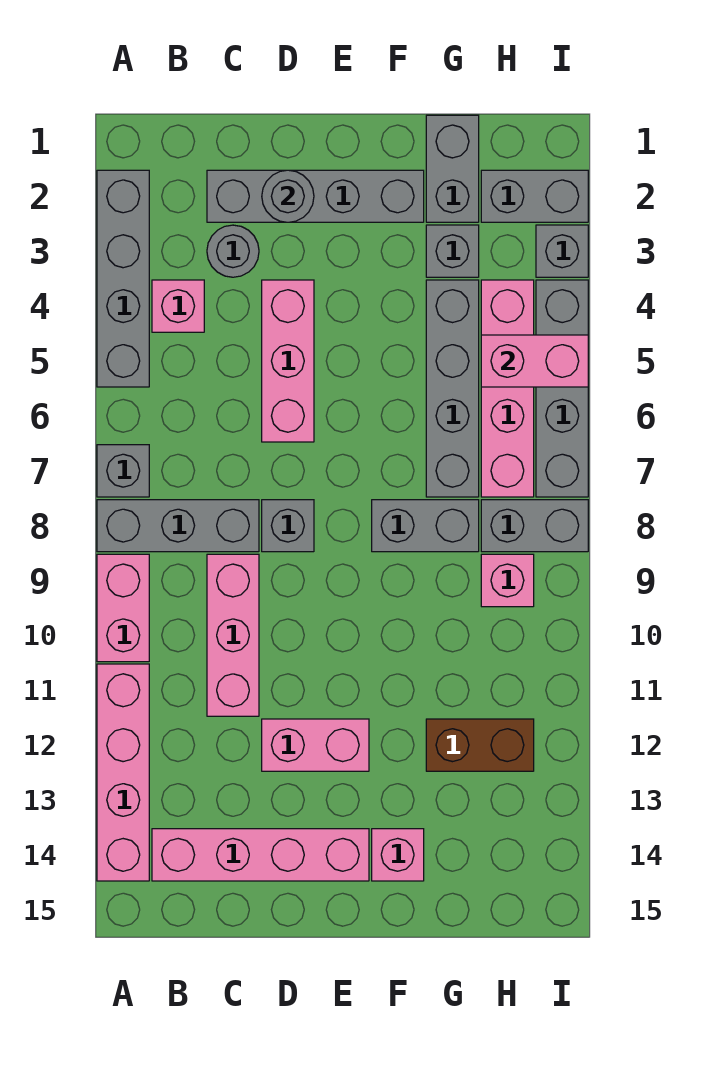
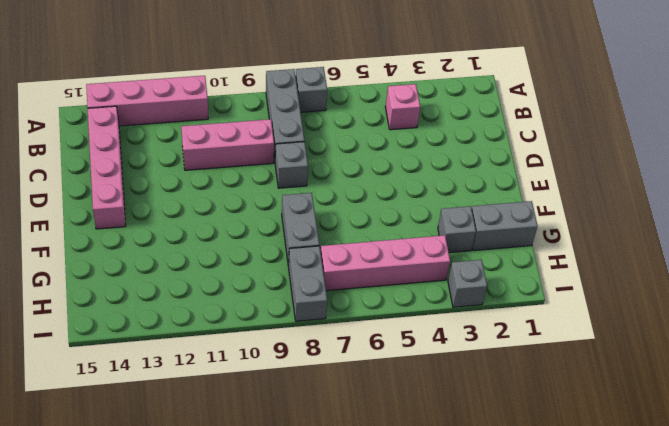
none -> grey 1x4 brick [97,170,149,387]
none -> pink 1x2 brick [97,554,149,662]
none -> grey 1x4 brick [207,170,424,222]

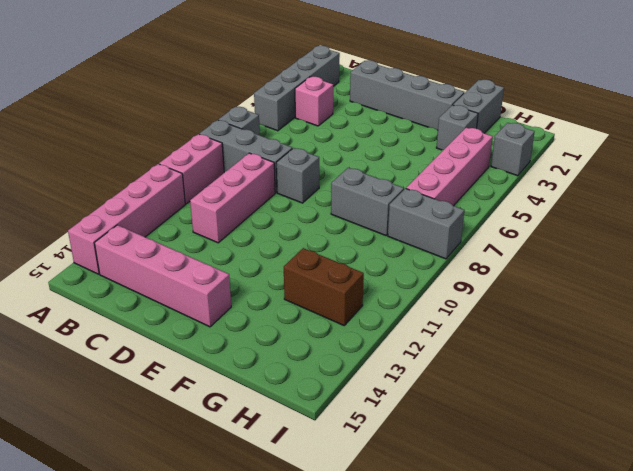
none -> grey 1x1 round brick [207,225,259,277]
none -> pink 1x3 brick [262,280,314,442]
none -> pink 1x2 brick [262,719,369,771]

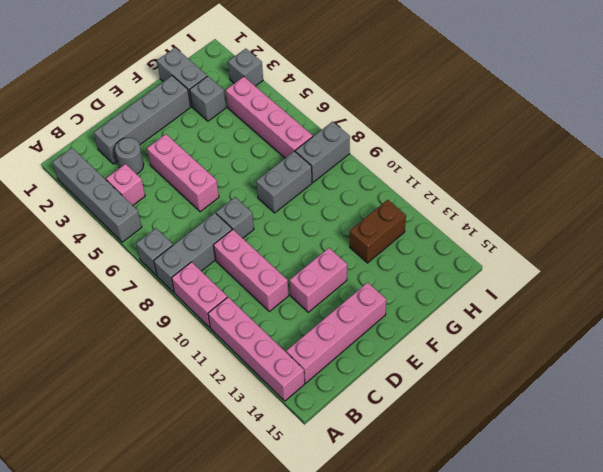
none -> pink 1x1 brick [372,829,424,881]
none -> grey 1x4 brick [426,280,479,497]
none -> grey 1x2 brick [481,170,588,222]

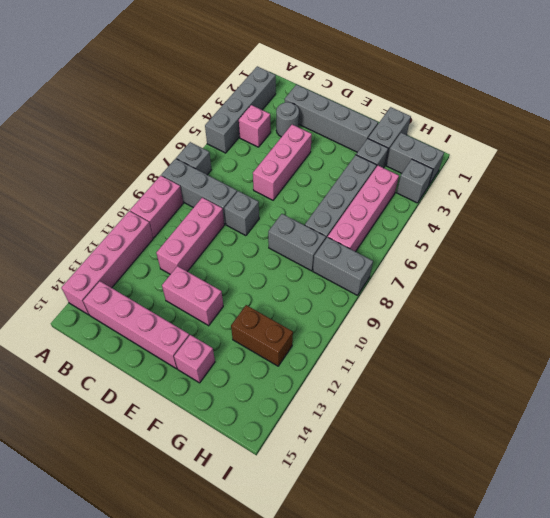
none -> pink 1x1 brick [481,554,534,607]
none -> grey 1x4 brick [536,280,588,497]
none -> grey 1x1 round brick [262,170,314,222]

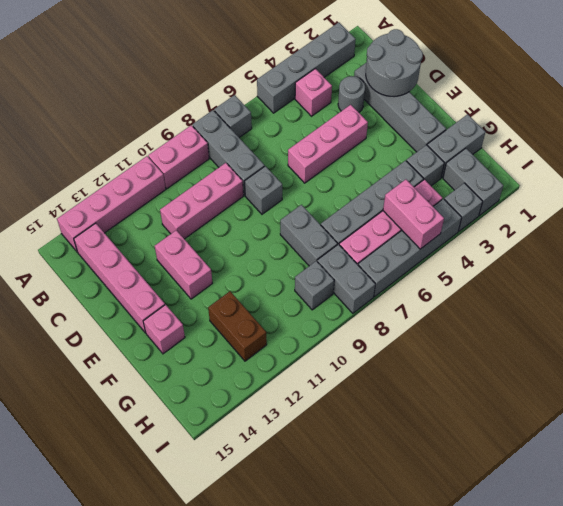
grey 2x2 round brick [366,29,423,97] -> grey 1x1 round brick [262,170,314,222]
grey 1x1 brick [295,261,334,310] -> pink 1x1 brick [481,554,534,607]

